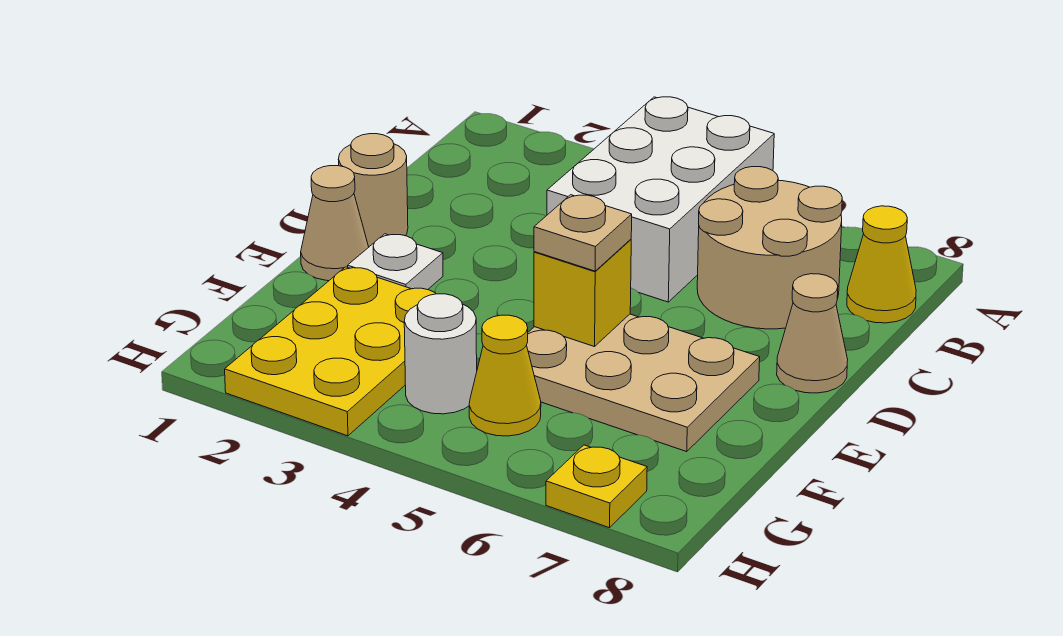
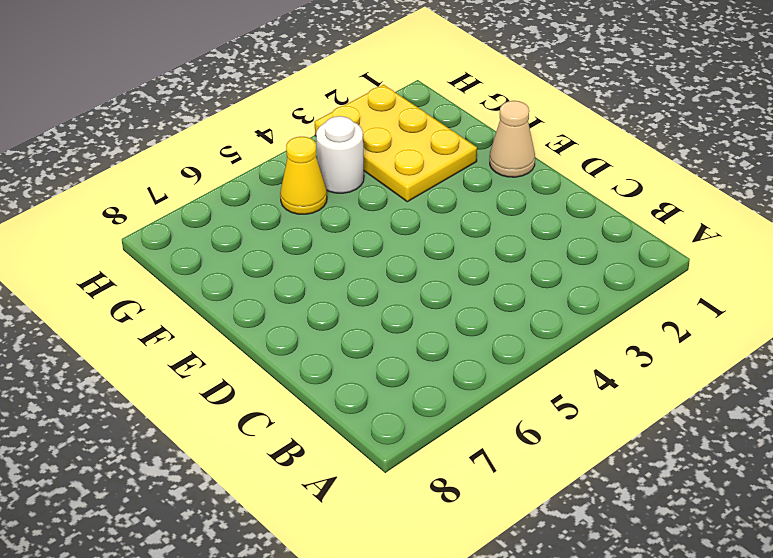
none -> white 2x3 brick [547,97,774,302]
none -> tan 2x2 round brick [697,167,842,329]
none -> yellow 1x1 cone [847,206,916,323]

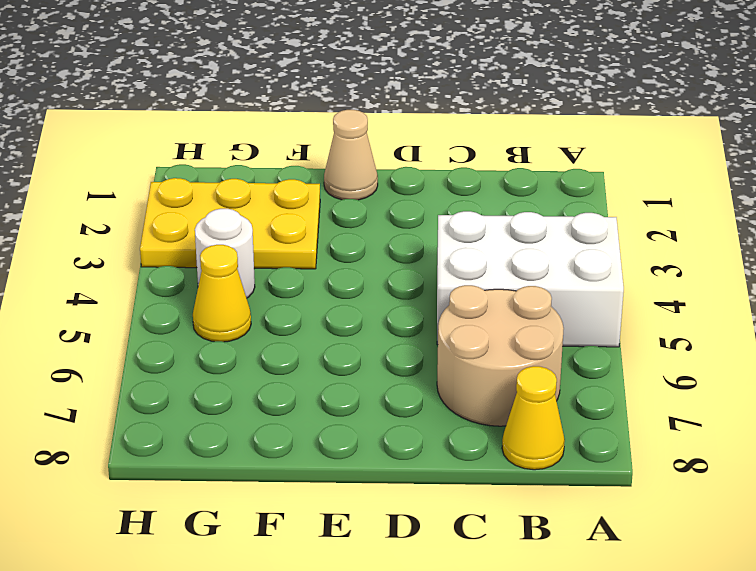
none -> tan 1x1 round brick [338,134,408,247]
none -> tan 1x1 cone [777,274,848,393]
none -> white 1x1 plate [348,234,443,290]

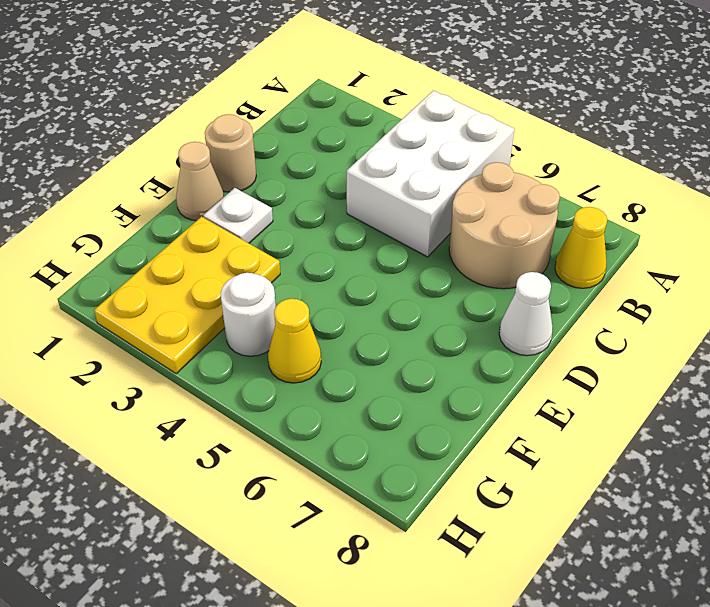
white 1x1 cone [499,272,553,356] -> tan 1x1 cone [777,274,848,393]
none -> tan 2x3 plate [527,314,760,452]
none -> yellow 1x1 plate [546,445,647,528]
none -> yellow 1x1 brick [534,239,631,347]

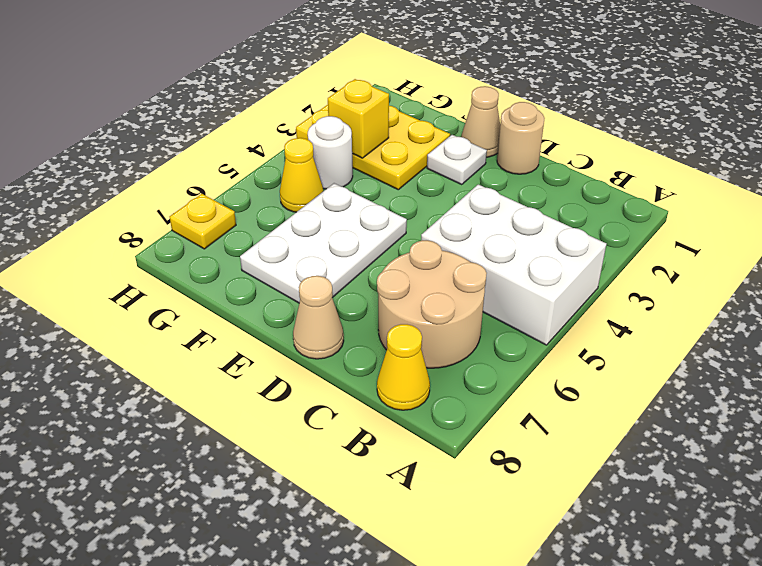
white 2x3 plate [240,183,407,303] -> tan 2x3 plate [527,314,760,452]
yellow 1x1 brick [328,79,389,158] -> yellow 1x1 brick moved to [534,239,631,347]
none -> tan 1x1 plate [534,195,632,271]

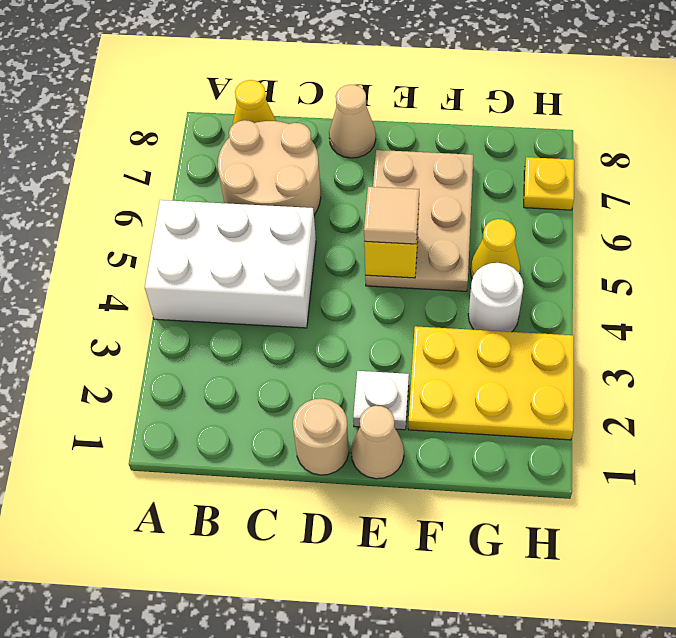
tan 1x1 tile [364,187,419,244] -> tan 1x1 plate [534,195,632,271]

